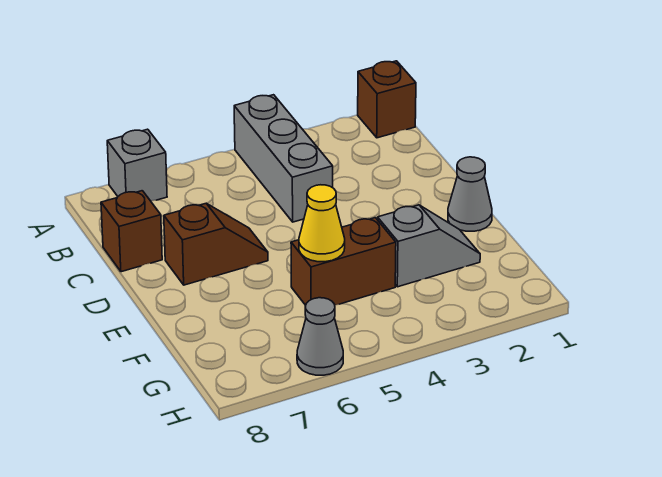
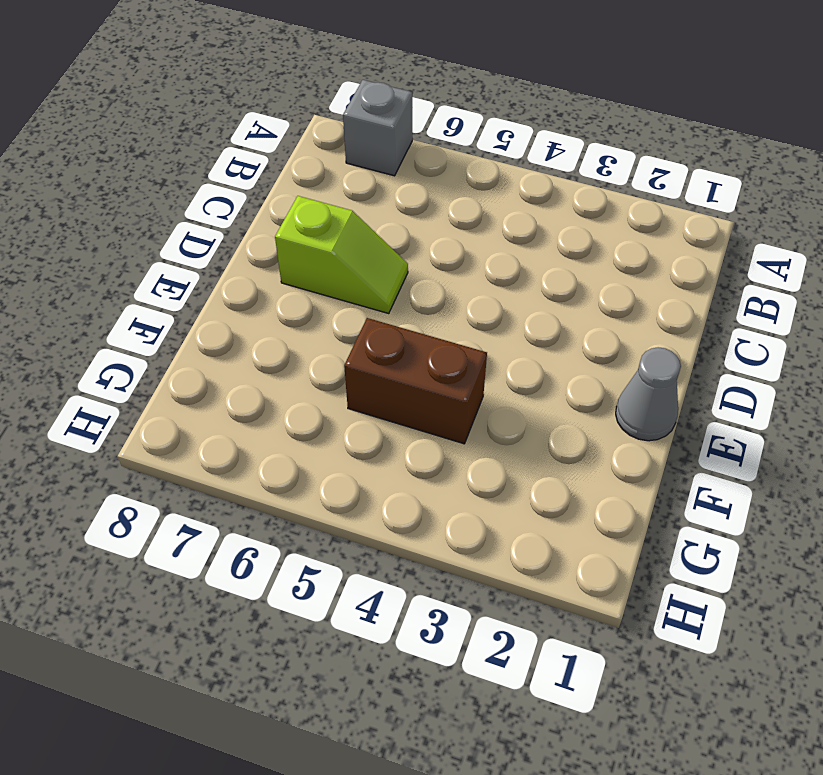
lime 1x2 slope [275,196,408,313] -> brown 1x2 slope [164,203,268,285]
none -> brown 1x1 brick [358,61,416,138]
none -> grey 1x3 brick [234,95,333,222]

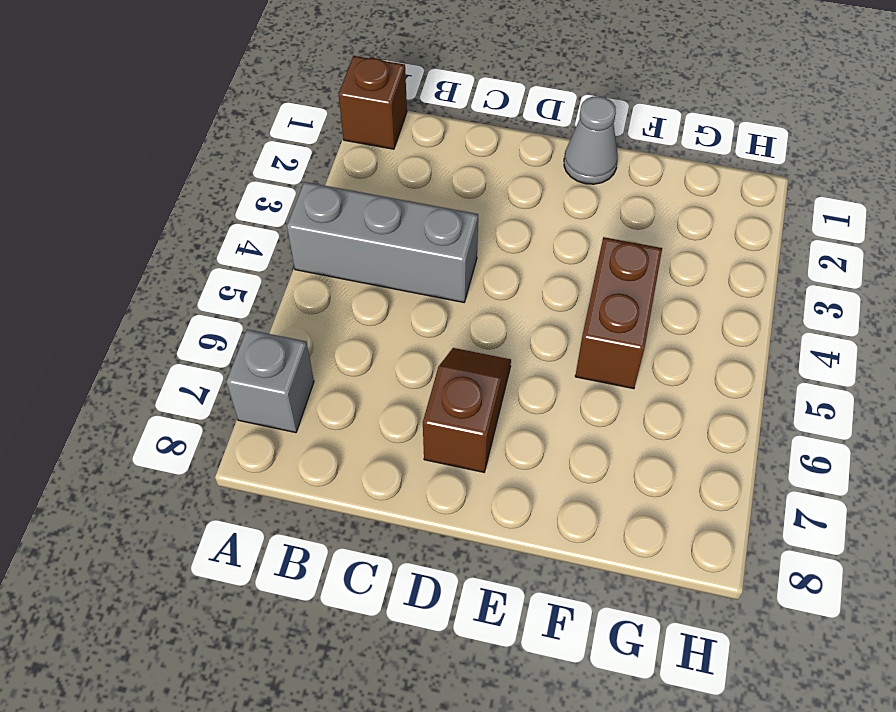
none -> brown 1x1 brick [101,191,162,272]
none -> grey 1x2 slope [378,205,480,287]

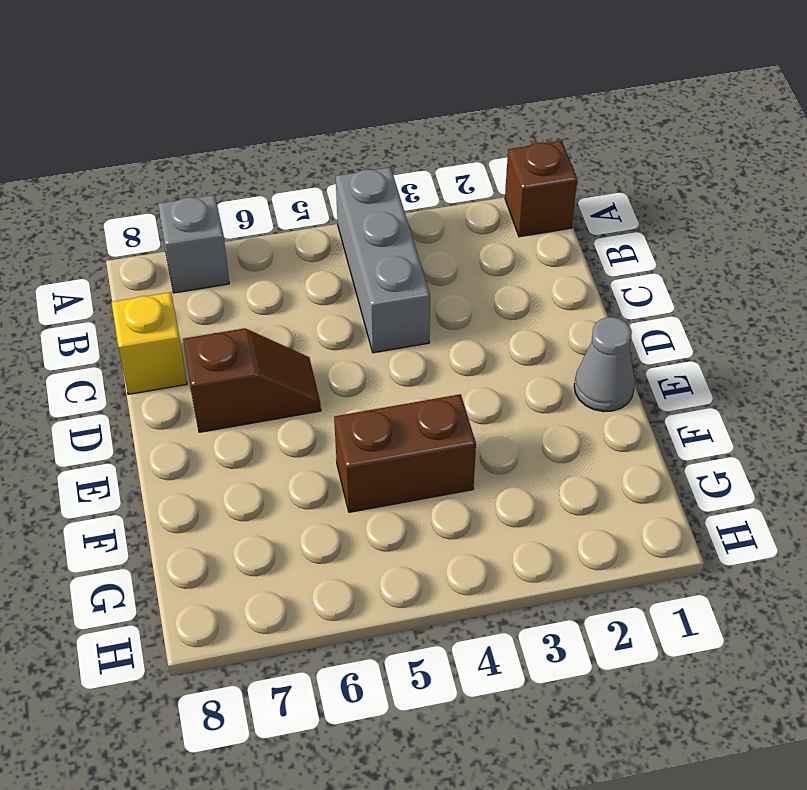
yellow 1x1 brick [111,292,187,394] -> brown 1x1 brick [101,191,162,272]
none -> grey 1x2 slope [378,205,480,287]
none -> grey 1x1 cone [297,298,343,375]

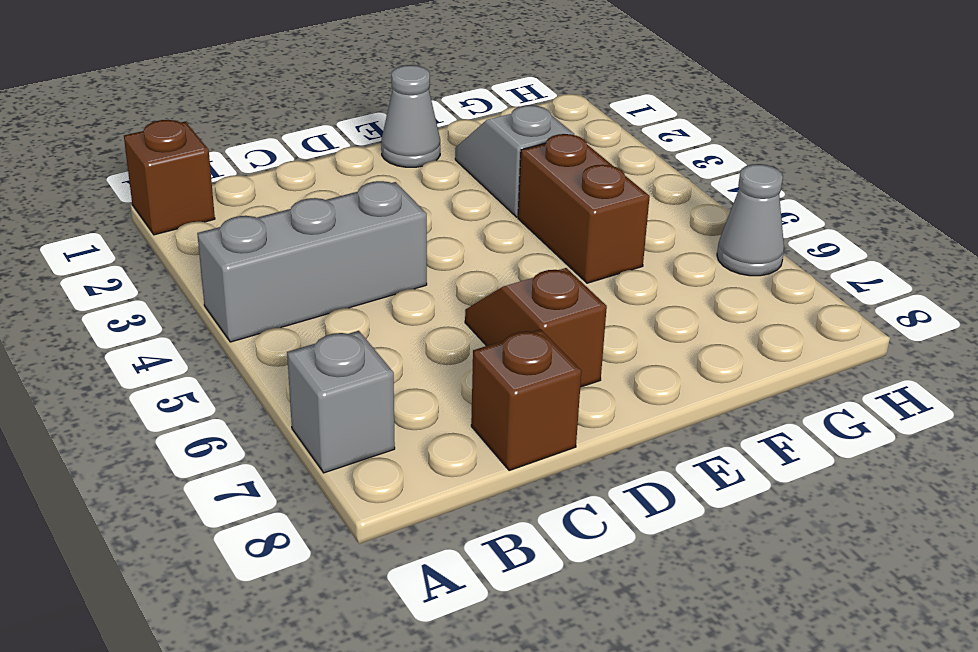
none -> yellow 1x1 cone [299,185,345,262]

